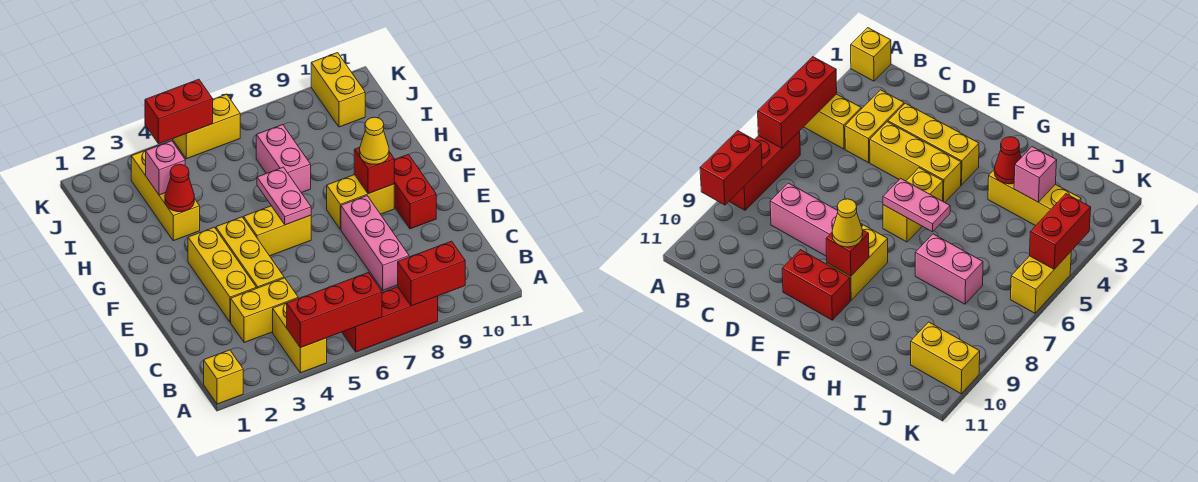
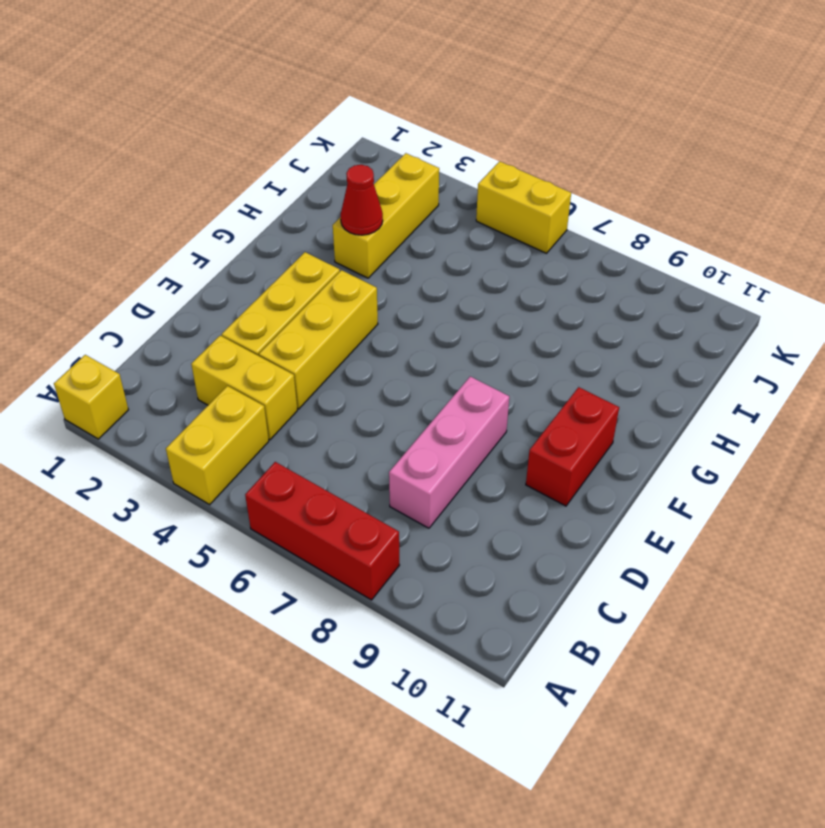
none -> yellow 1x2 brick [244,206,311,256]
none -> yellow 1x2 brick [327,175,394,229]
none -> pink 1x2 brick [256,125,311,193]

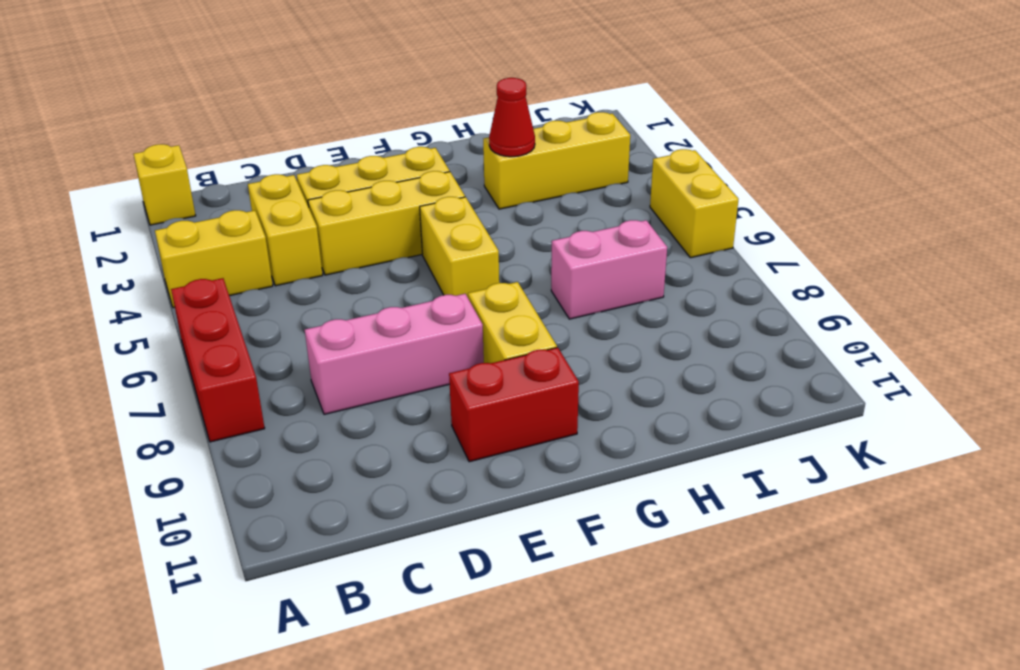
none -> yellow 1x2 brick [311,53,365,127]
none -> red 1x3 brick [287,273,382,348]
none -> red 1x2 brick [398,241,465,306]

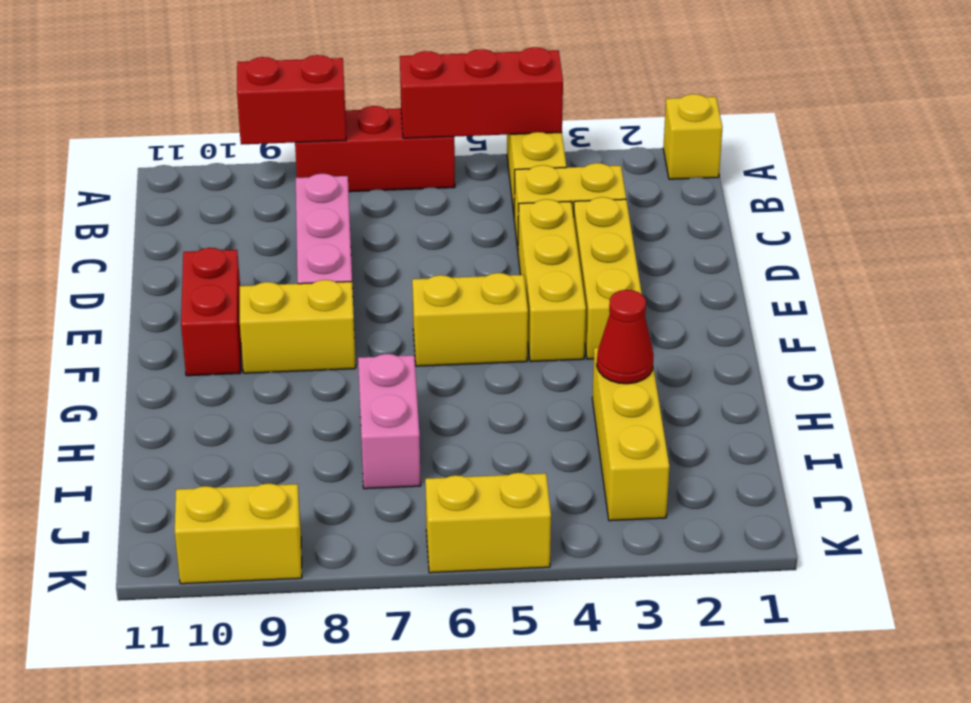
yellow 1x2 brick [175,484,302,584] -> yellow 1x2 brick turned to [311,53,365,127]
none -> pink 1x2 plate [257,167,311,225]
none -> red 1x1 brick [354,147,394,194]
none -> pink 1x1 brick [146,141,185,195]

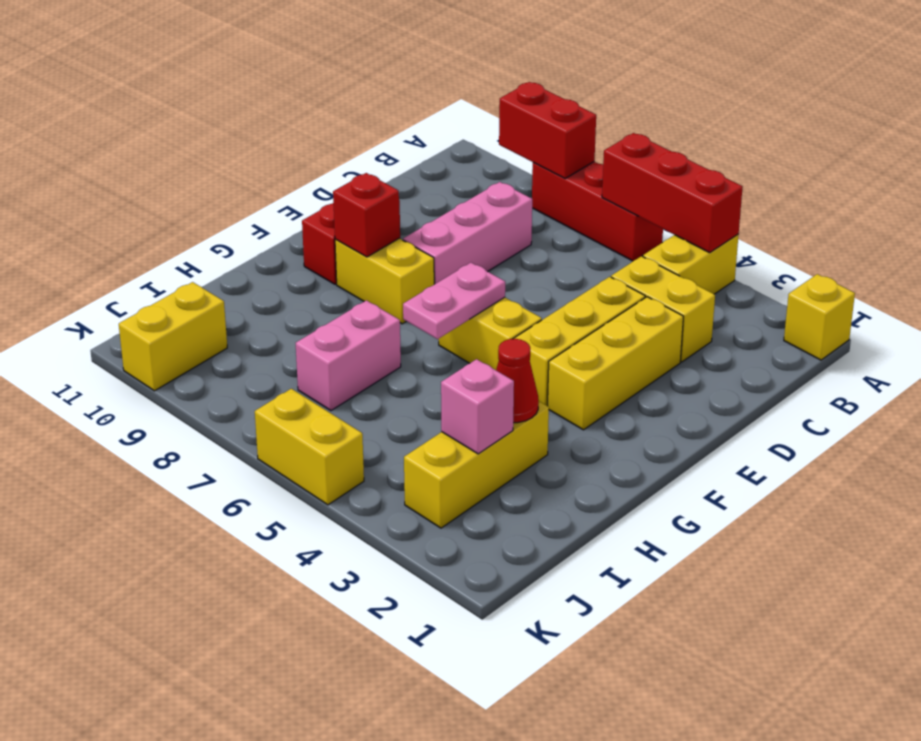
none -> red 1x2 brick [145,79,213,144]
none -> yellow 1x1 cone [360,117,389,164]

